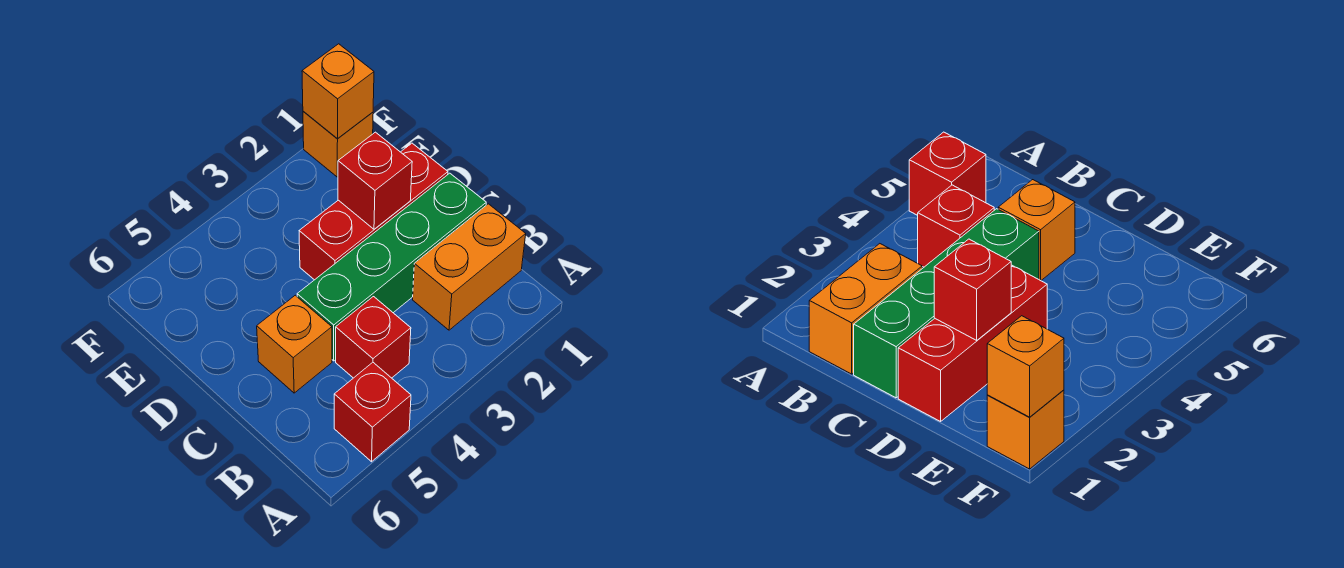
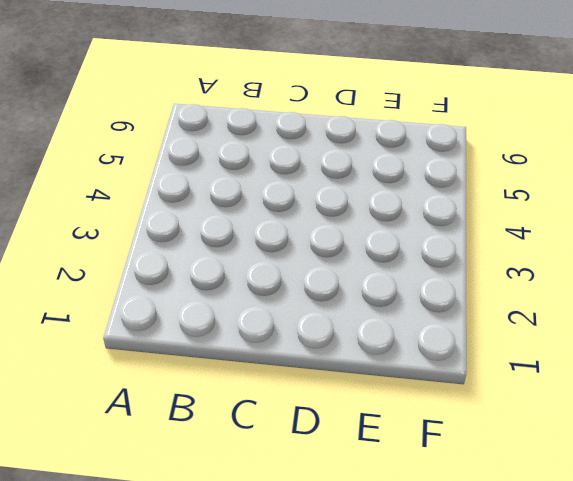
none -> red 1x1 brick [334,362,411,462]
none -> orange 1x2 brick [413,204,526,330]

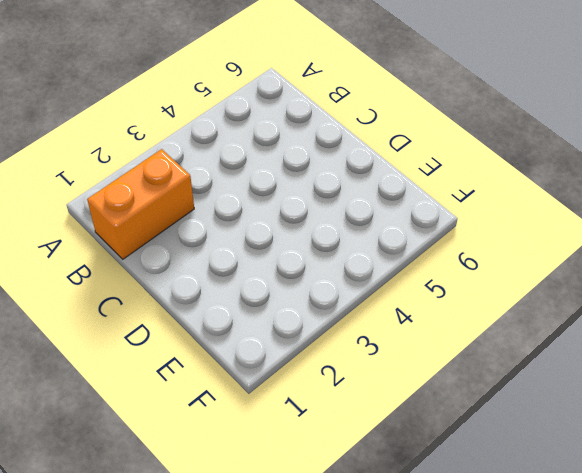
none -> red 1x1 brick [334,362,411,462]
none -> red 1x1 brick [336,297,411,378]

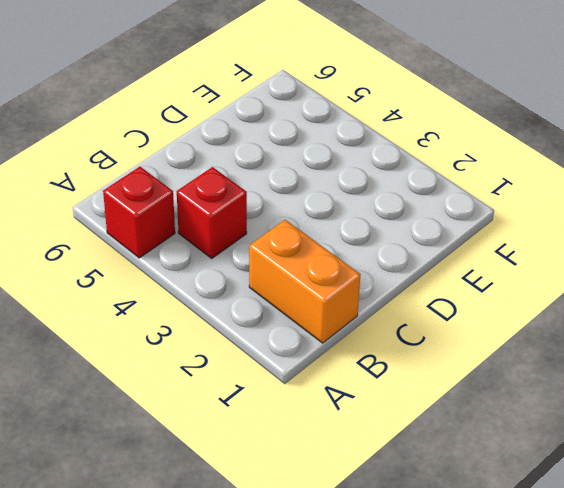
none -> green 1x4 brick [297,173,486,361]
none -> orange 1x1 brick [257,295,332,393]

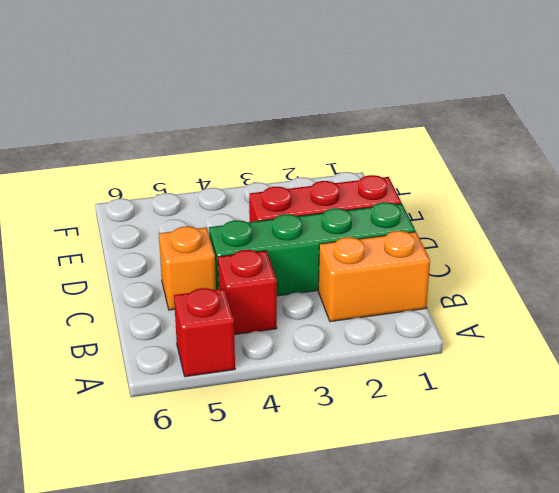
none -> orange 1x1 brick [303,111,373,177]
none -> red 1x1 brick [338,132,412,229]

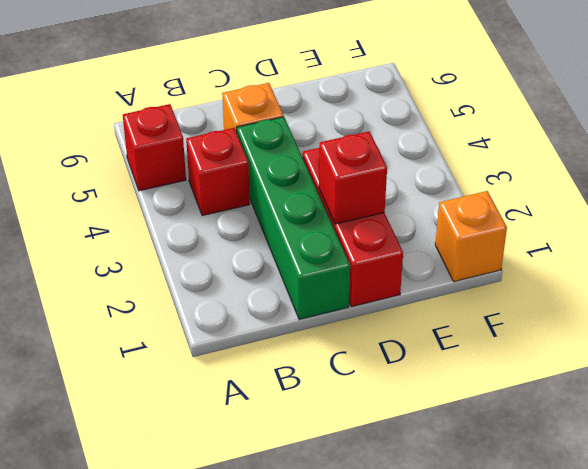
none -> orange 1x2 brick [413,204,526,330]
none -> orange 1x1 brick [302,44,374,139]

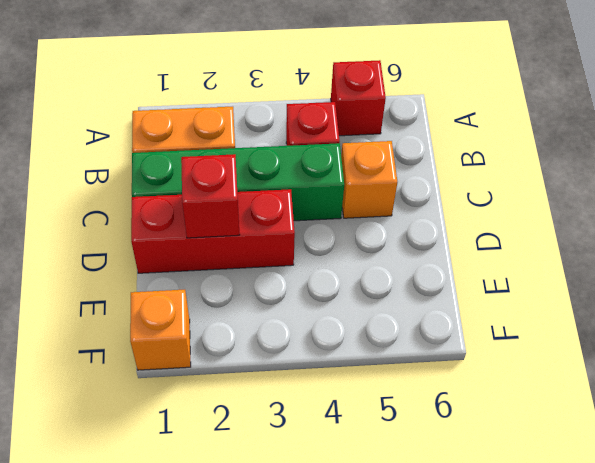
none -> orange 1x1 brick [302,44,374,139]

